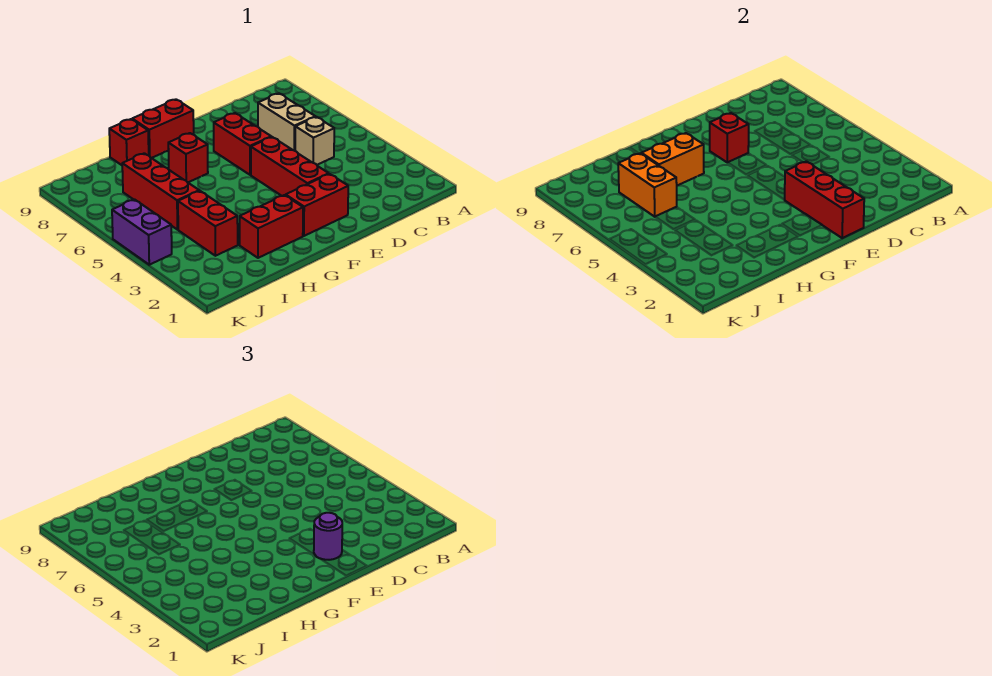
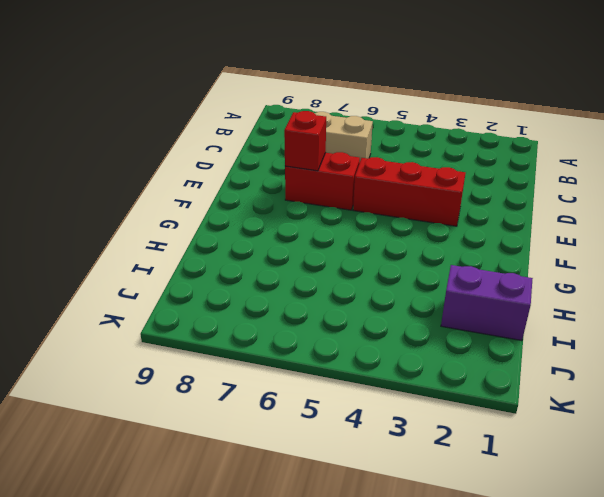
purple 1x2 brick [441,265,533,341] -> purple 1x2 brick moved to [112,200,172,265]
none -> tan 1x1 brick [295,117,334,165]
none -> red 1x2 brick [286,174,348,236]
none -> red 1x2 brick [132,99,194,158]

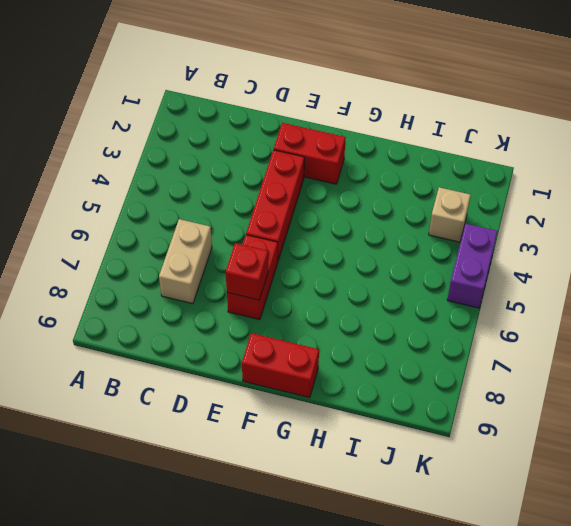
tan 1x1 brick [429,187,471,242] -> tan 1x1 brick moved to [295,117,334,165]
none -> red 1x2 brick [240,195,303,258]
none -> red 1x1 brick [168,133,208,182]
none -> red 1x1 brick [109,119,149,165]

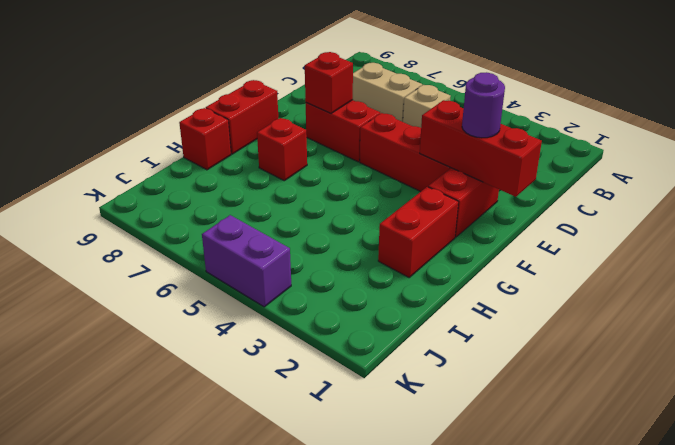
none -> red 1x2 brick [178,191,238,256]
none -> red 1x3 brick [122,153,199,230]
none -> orange 1x2 brick [641,133,704,185]

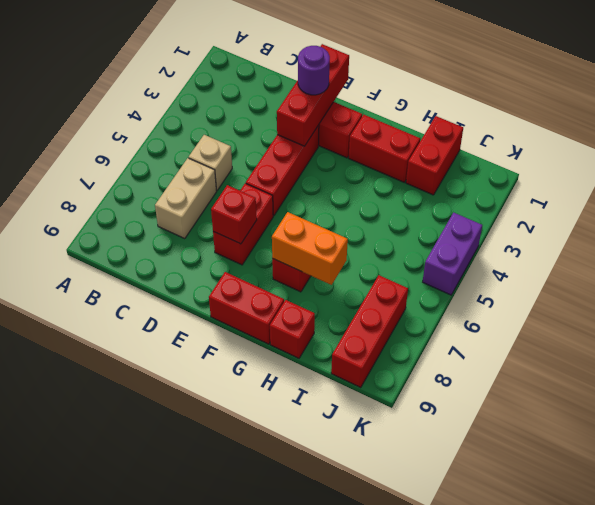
red 1x2 brick [406,116,463,195] -> red 1x2 brick moved to [178,191,238,256]
red 1x3 brick [331,275,408,388] -> red 1x3 brick moved to [122,153,199,230]
none -> orange 1x2 brick [618,153,677,217]

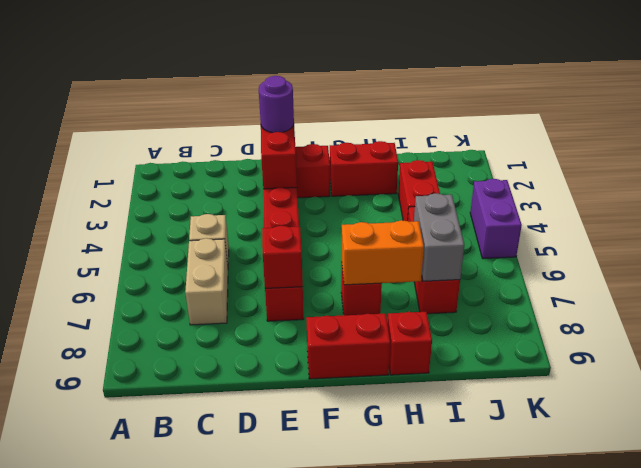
grey 1x2 brick [414,193,464,281] -> orange 1x2 brick [618,153,677,217]

